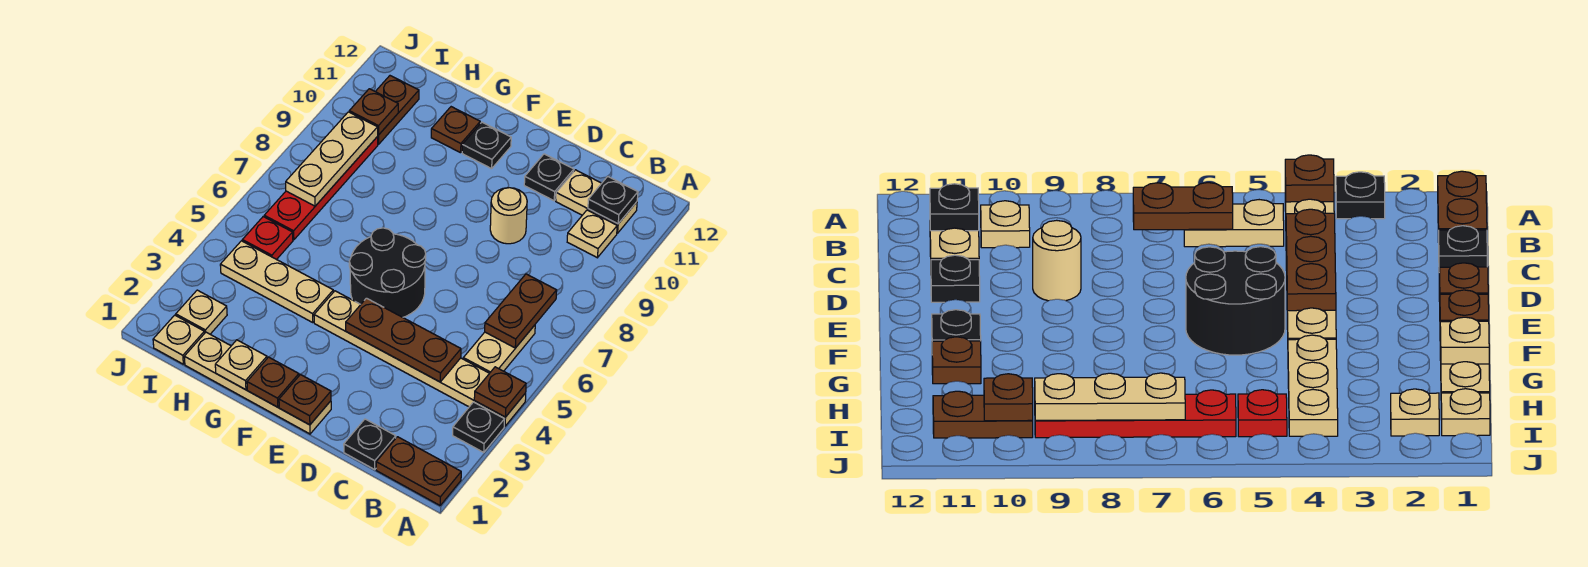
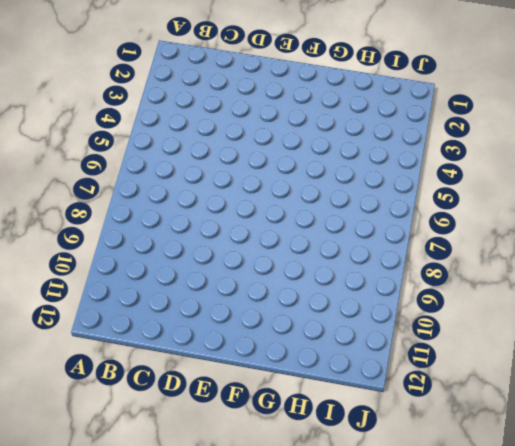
none -> brown 1x2 plate [376,437,461,505]
none -> black 1x1 plate [453,402,504,452]
none -> tan 1x6 plate [314,291,526,426]

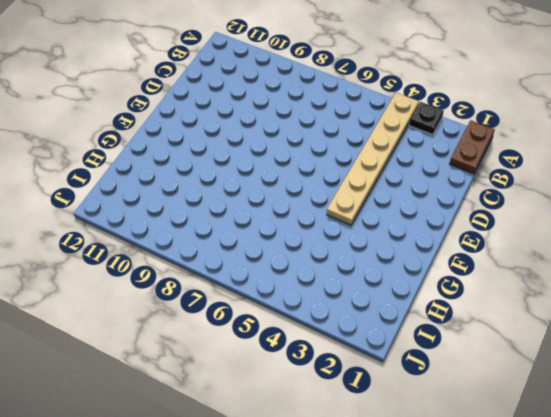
none -> tan 1x2 plate [463,325,535,373]
none -> tan 1x1 plate [567,210,617,258]
none -> tan 1x2 plate [556,170,637,233]

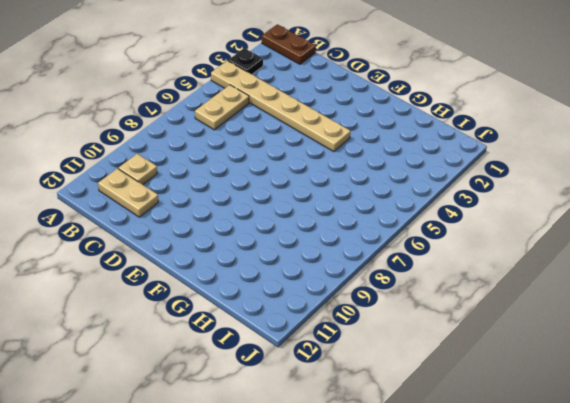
none -> black 1x1 plate [344,419,396,469]
none -> tan 1x1 round brick [490,188,527,244]
none -> black 1x1 plate [524,154,574,201]

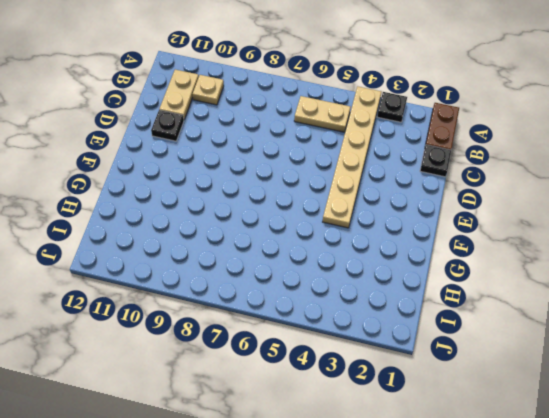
none -> tan 1x1 round brick [490,188,527,244]
none -> tan 1x4 plate [184,332,331,434]
none -> black 2x2 round brick [349,228,426,317]

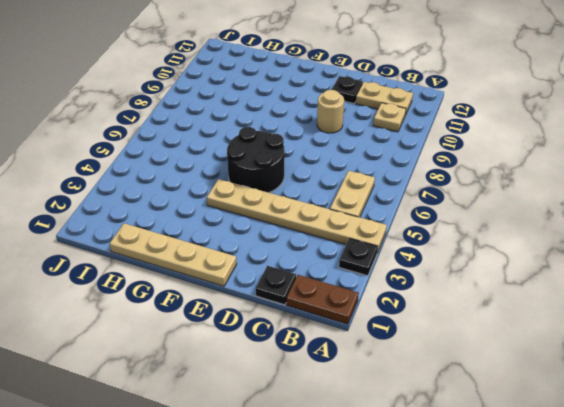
none -> black 1x1 plate [462,122,511,169]
none -> tan 1x3 plate [220,241,333,323]
none -> brown 1x1 plate [431,107,480,153]

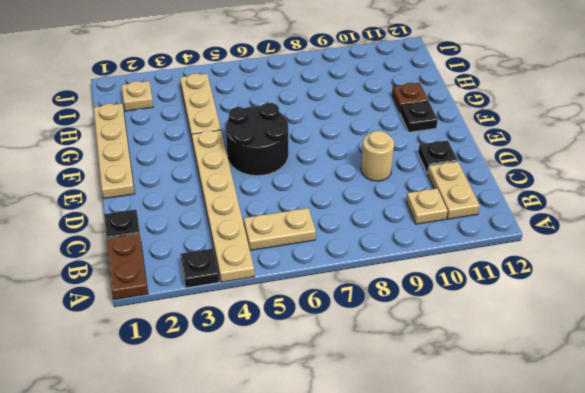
none -> tan 1x1 plate [153,315,204,364]
none -> red 1x1 plate [242,217,293,260]
none -> red 1x4 plate [264,137,378,240]

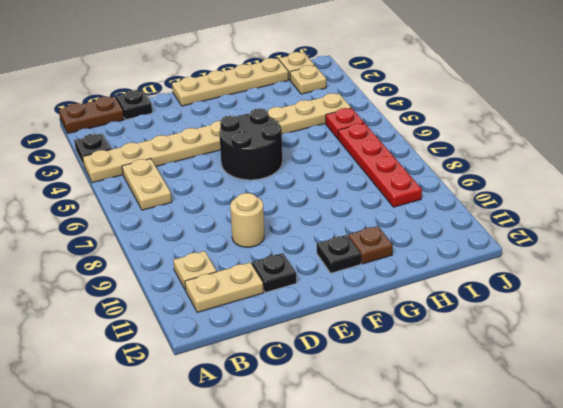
none -> brown 1x2 plate [375,76,419,144]
none -> brown 1x1 plate [474,367,526,417]
none -> brown 1x2 plate [485,274,557,348]

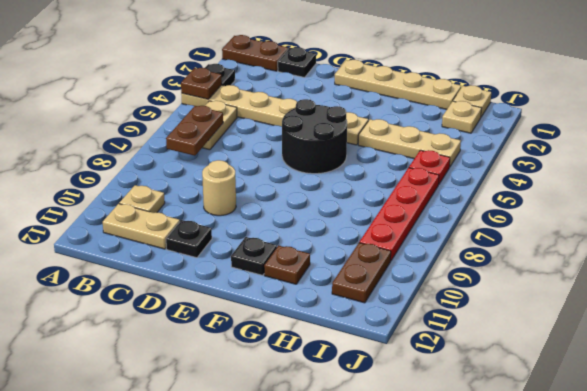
none -> black 1x1 plate [588,176,638,224]
none -> brown 1x3 plate [346,298,461,382]
none -> brown 1x1 plate [279,375,331,425]

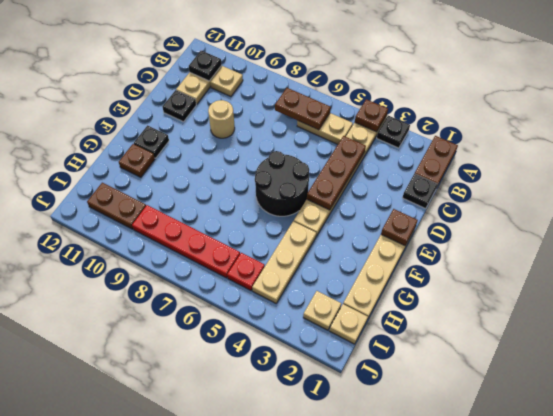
none -> brown 1x1 plate [247,357,299,407]
none -> tan 1x1 plate [215,340,267,390]
none -> tan 1x3 plate [286,112,378,206]

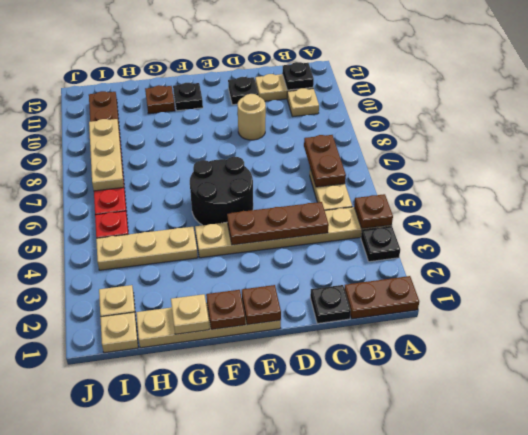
none -> brown 1x1 plate [349,89,398,135]

